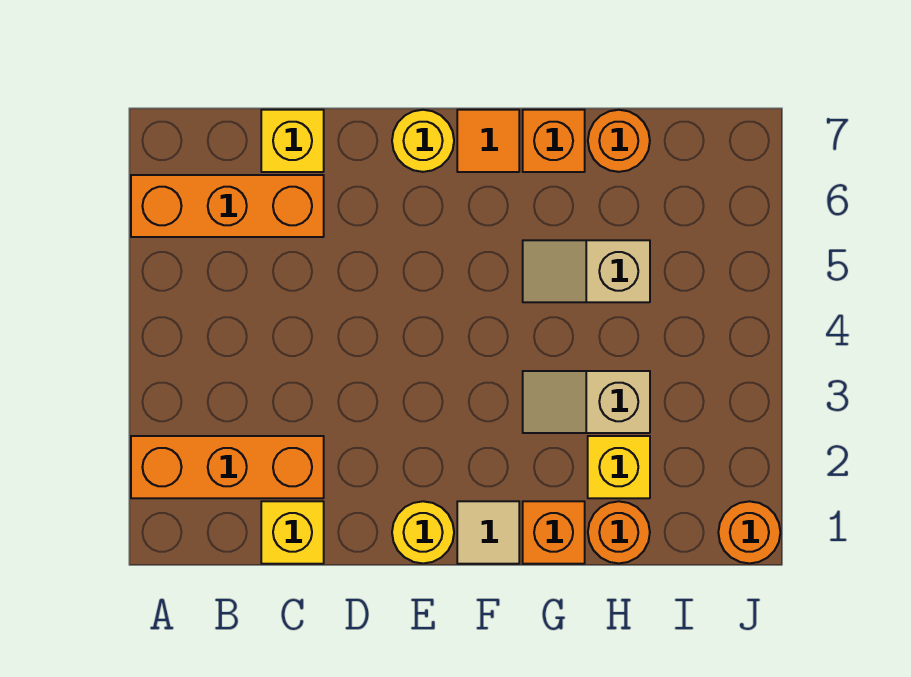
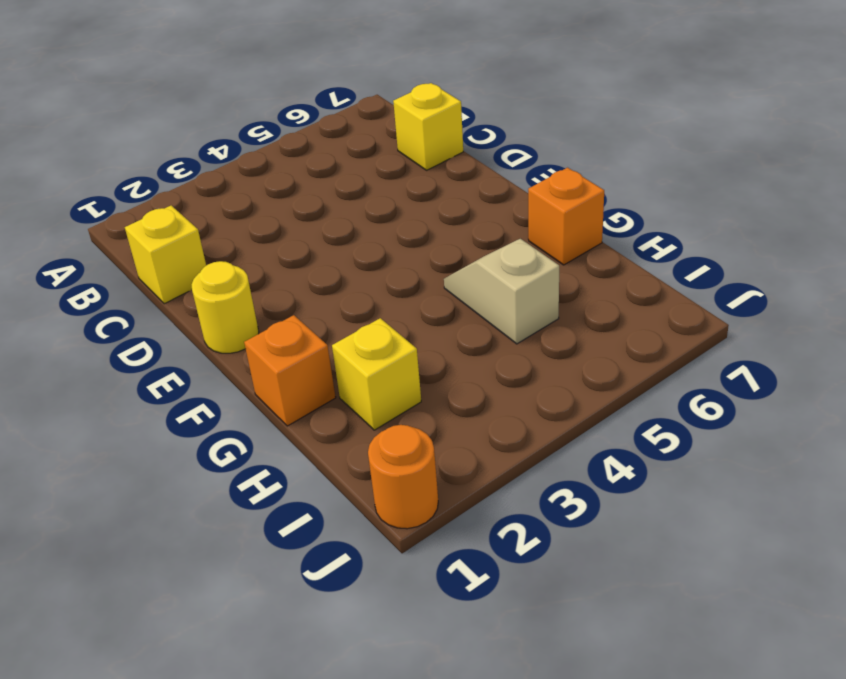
none -> orange 1x3 brick [131,436,324,498]
none -> orange 1x3 brick [131,175,324,237]
none -> yellow 1x1 round brick [392,110,454,172]

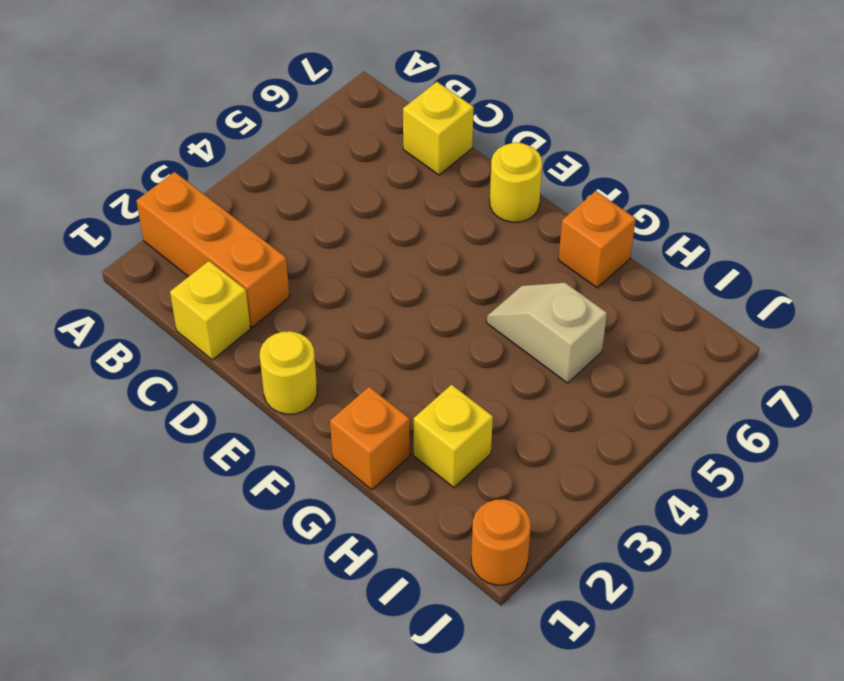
none -> orange 1x3 brick [131,175,324,237]
none -> tan 1x1 tile [457,501,519,564]
none -> orange 1x1 tile [457,110,519,172]

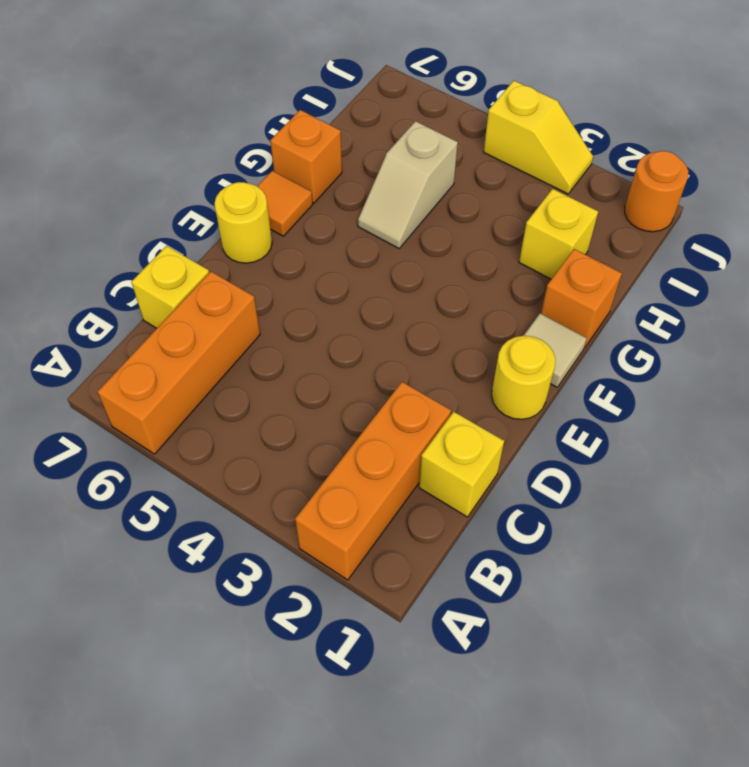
yellow 1x2 slope [484,81,593,194] -> none
none -> tan 1x2 slope [523,371,650,433]
none -> orange 1x1 round brick [588,501,650,563]
none -> orange 1x1 round brick [588,110,650,172]

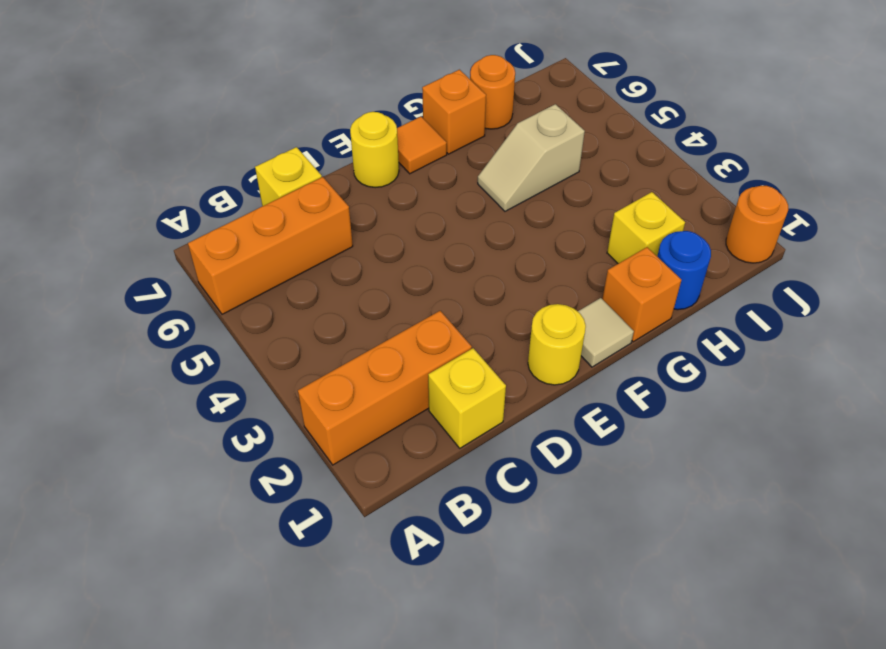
blue 1x1 round brick [657,231,711,310] -> orange 1x1 round brick [588,501,650,563]
none -> tan 1x2 slope [523,371,650,433]

